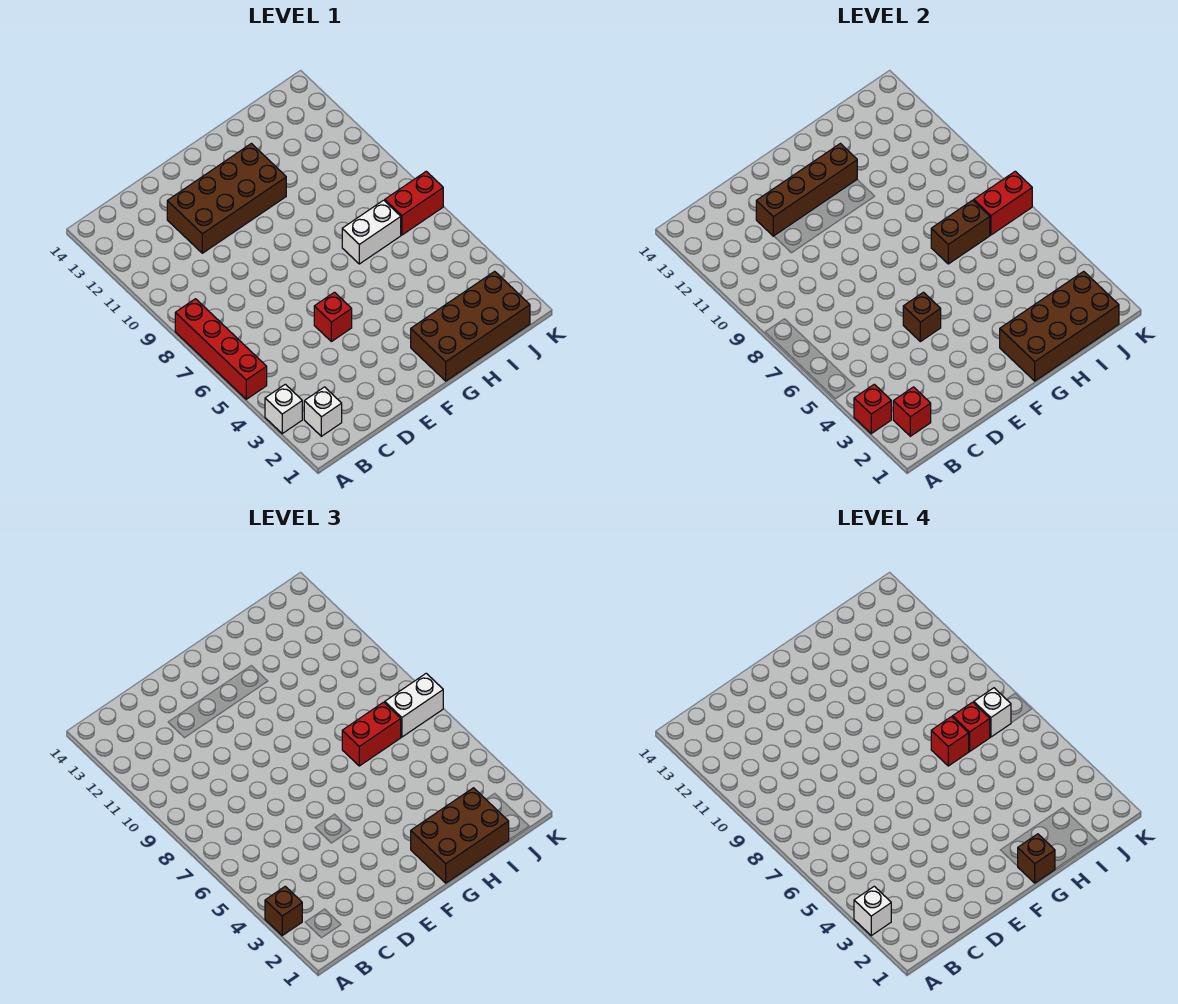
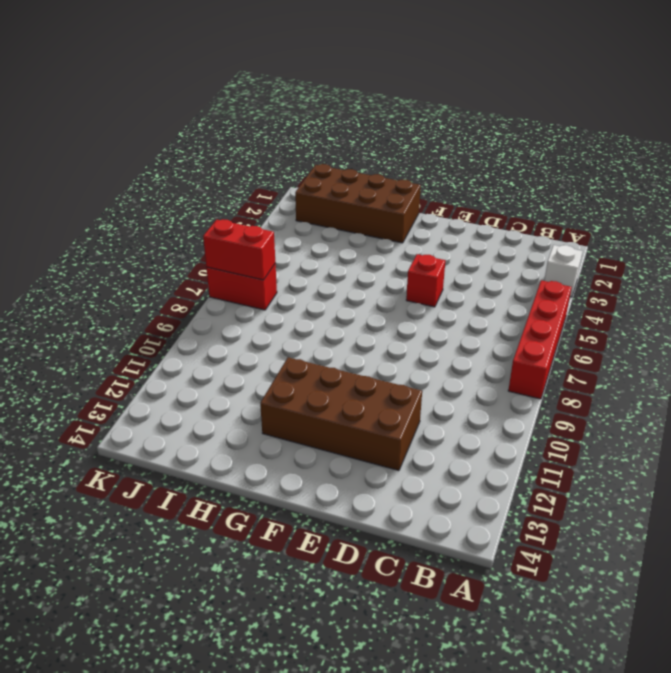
none -> white 1x1 brick [304,387,342,436]
none -> white 1x2 brick [342,200,401,264]
none -> red 1x1 brick [854,384,891,434]

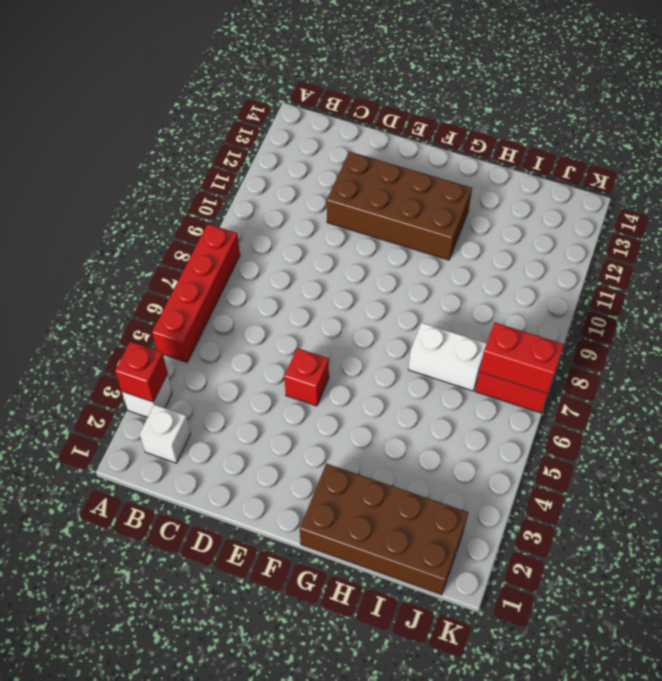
none -> red 1x1 brick [893,387,931,436]
none -> brown 1x4 brick [756,144,857,236]
none -> brown 1x1 brick [903,292,941,342]

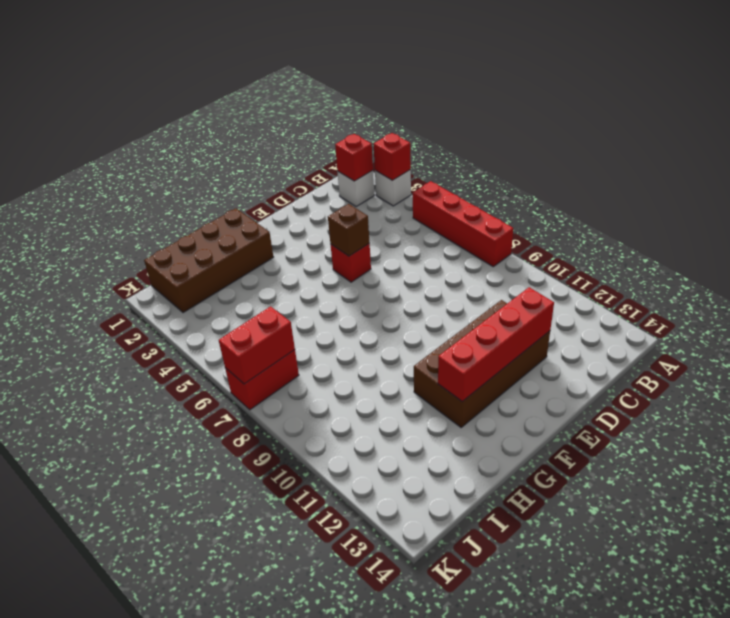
red 1x4 brick [438,287,554,402] -> brown 1x4 brick [756,144,857,236]
none -> white 1x2 brick [342,200,401,264]
none -> brown 2x4 brick [1000,271,1119,381]
none -> brown 1x2 brick [931,200,990,264]

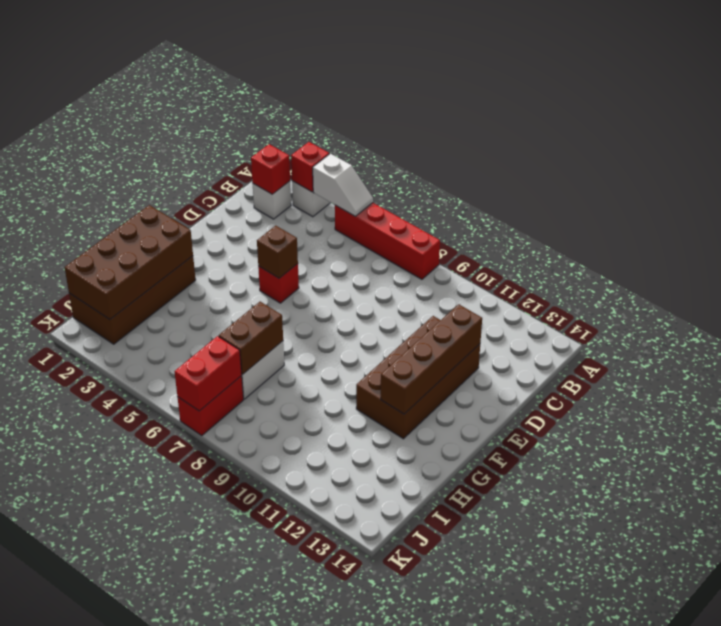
white 1x2 slope [313,154,373,216] -> none
none -> brown 1x1 brick [265,886,302,936]
none -> brown 2x3 brick [411,788,509,883]
none -> red 1x2 brick [342,702,401,766]

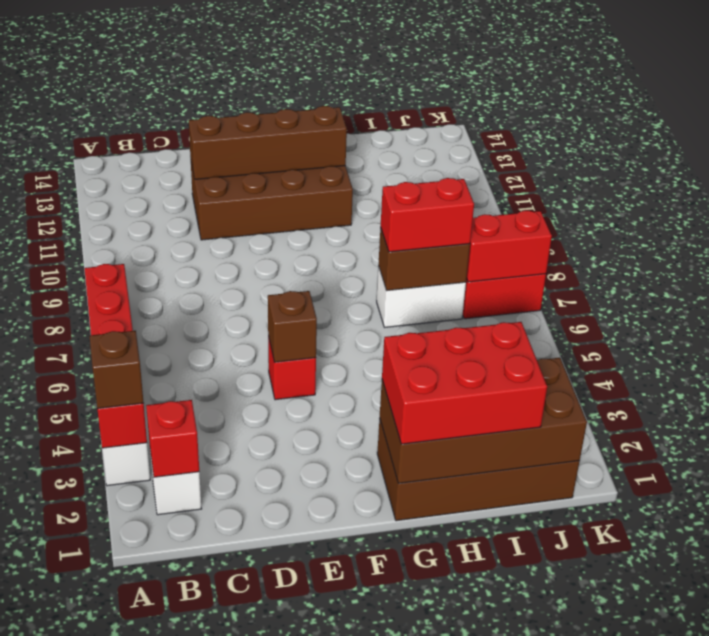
red 2x3 brick [382,322,547,444] -> brown 2x3 brick [411,788,509,883]
none -> white 1x2 brick [385,673,443,737]
none -> white 1x1 brick [854,886,891,936]
none -> brown 1x1 brick [1018,834,1055,883]

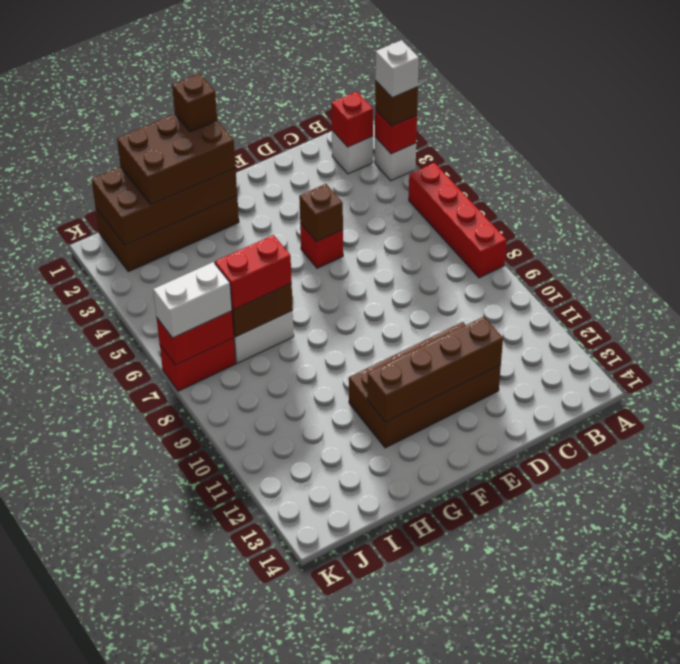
none -> red 1x1 brick [931,717,969,766]
none -> red 1x1 brick [952,702,990,752]
none -> white 1x1 brick [974,688,1011,737]

